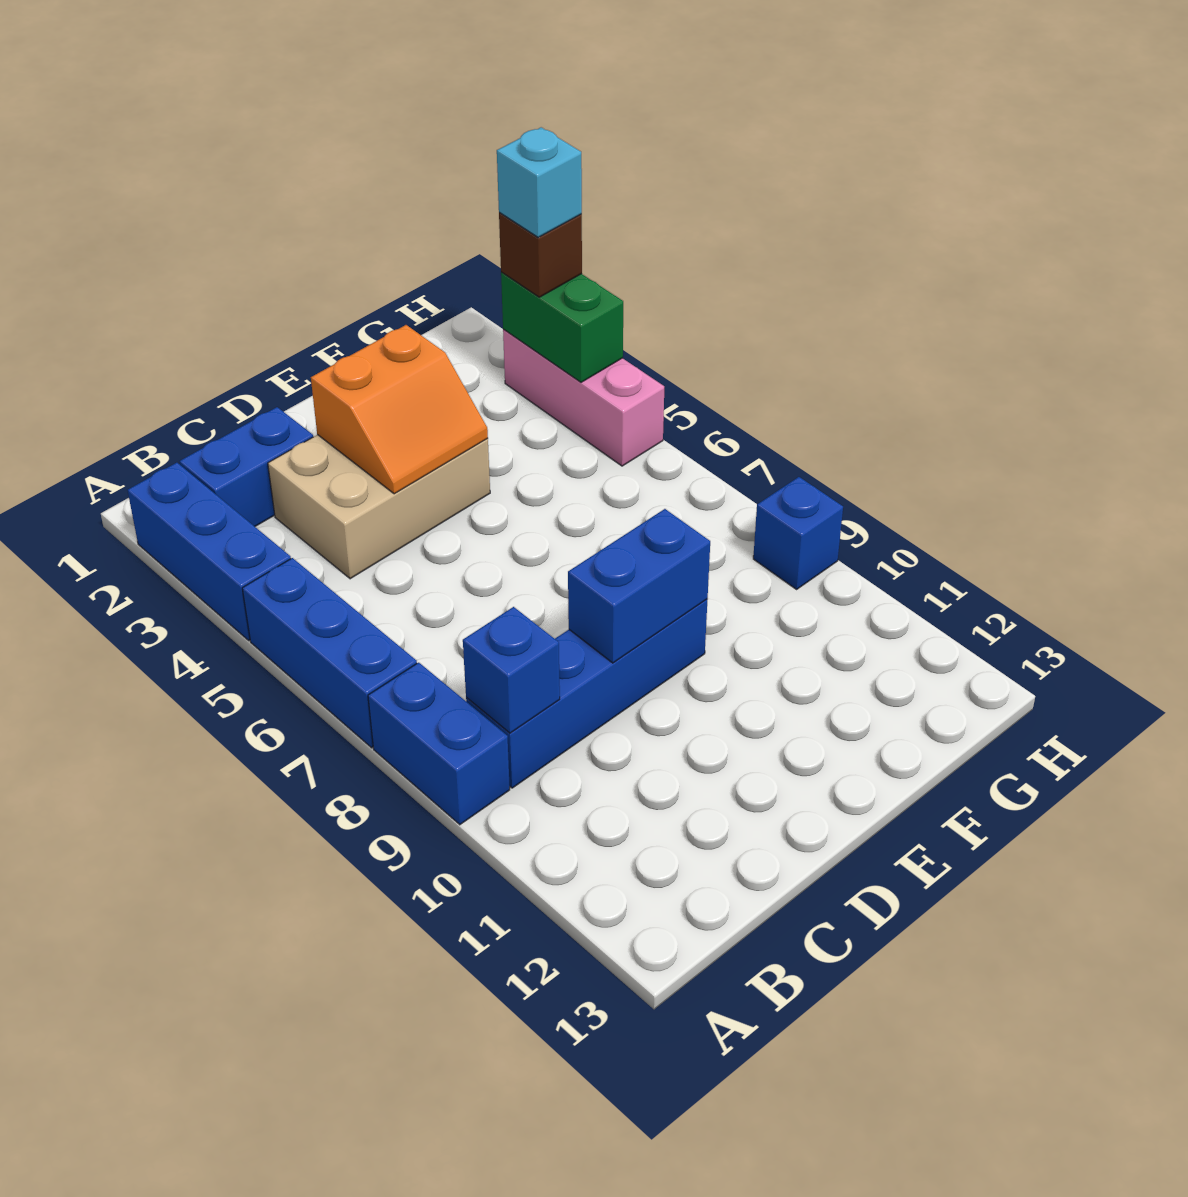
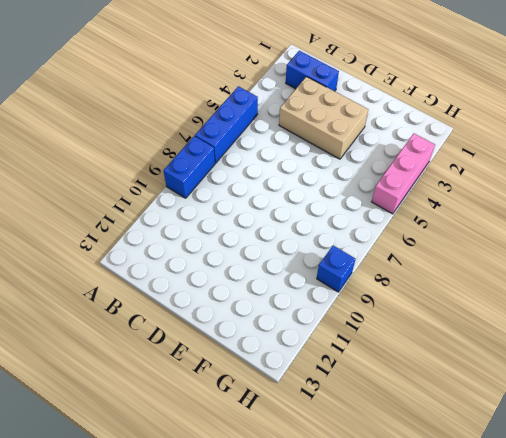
none -> blue 1x3 brick [128,463,291,640]
none -> blue 1x4 brick [466,599,708,788]
none -> blue 1x1 brick [463,607,560,733]

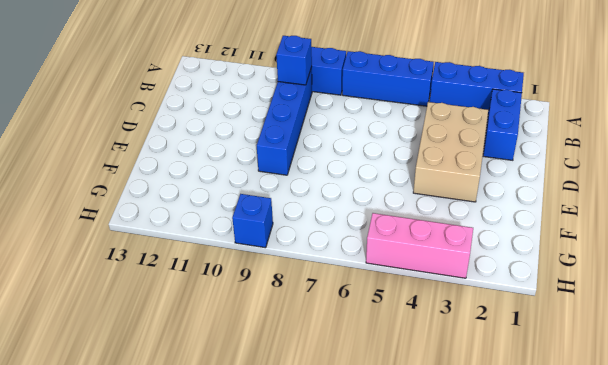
none -> orange 2x2 slope [311,325,488,494]
none -> blue 1x2 brick [568,509,710,663]
none -> green 1x2 brick [501,272,623,382]

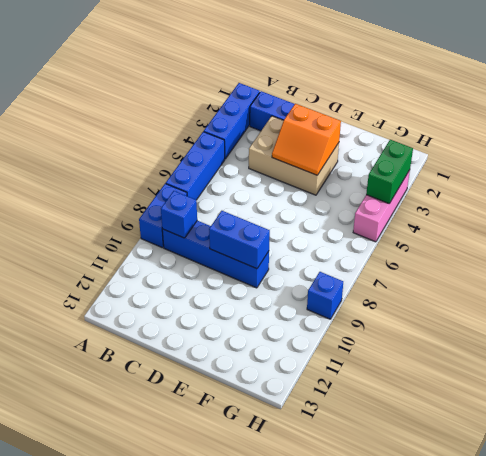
none -> brown 1x1 brick [499,212,582,297]
none -> cyan 1x1 brick [497,127,582,237]

